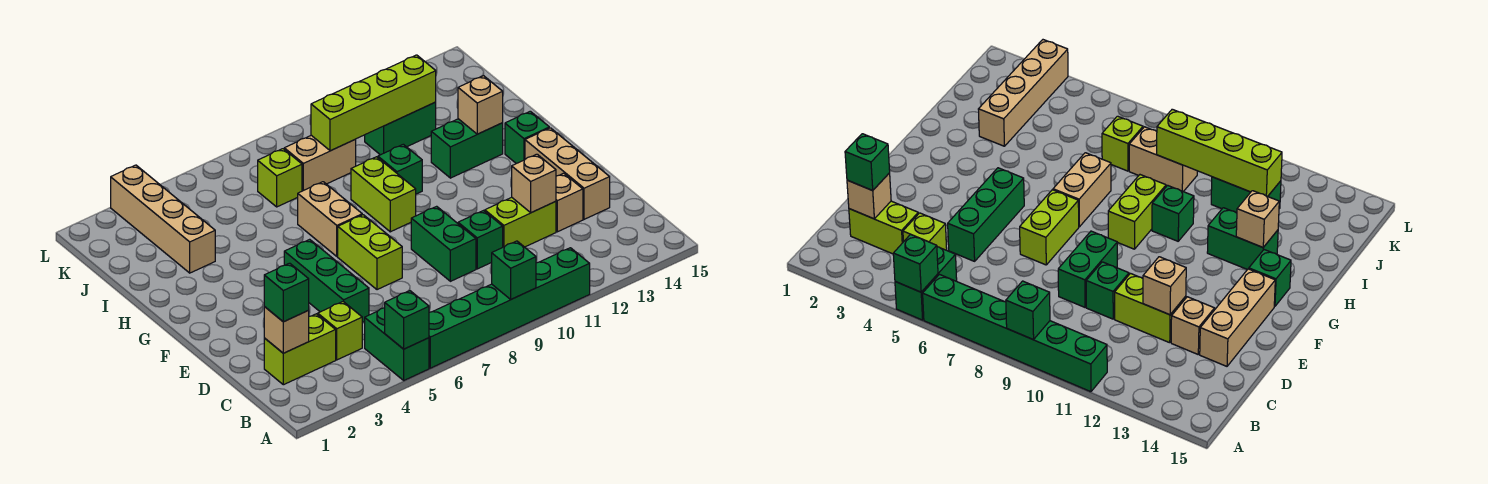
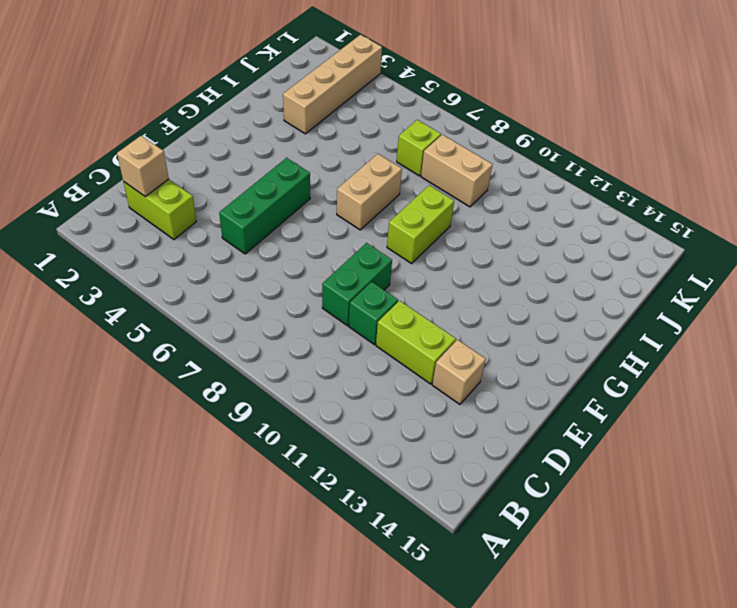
none -> green 1x2 brick [365,308,429,380]
none -> green 1x6 brick [429,248,590,368]
none -> lime 1x1 brick [318,302,362,360]

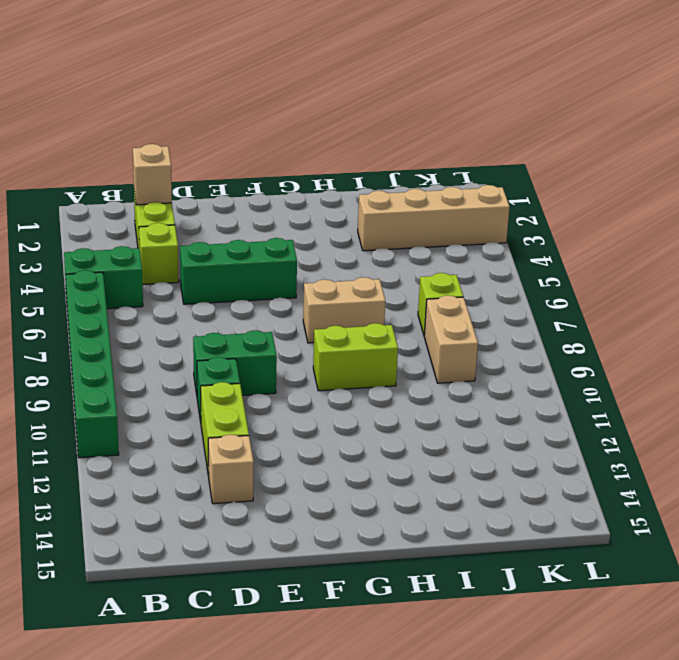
none -> tan 1x3 brick [525,128,610,219]
none -> lime 1x2 brick [338,215,402,290]
none -> green 1x1 brick [505,111,549,164]

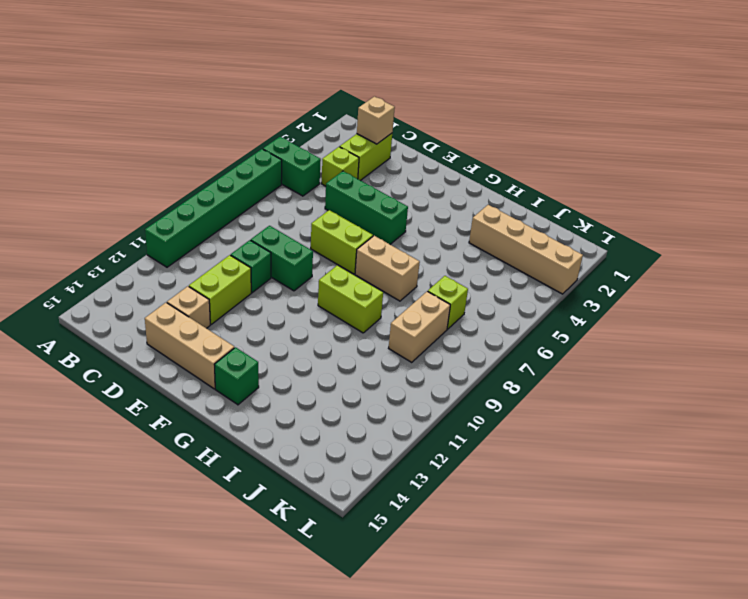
none -> green 1x1 brick [378,144,422,194]
none -> green 1x2 brick [431,119,503,178]
none -> green 1x2 brick [365,102,436,155]

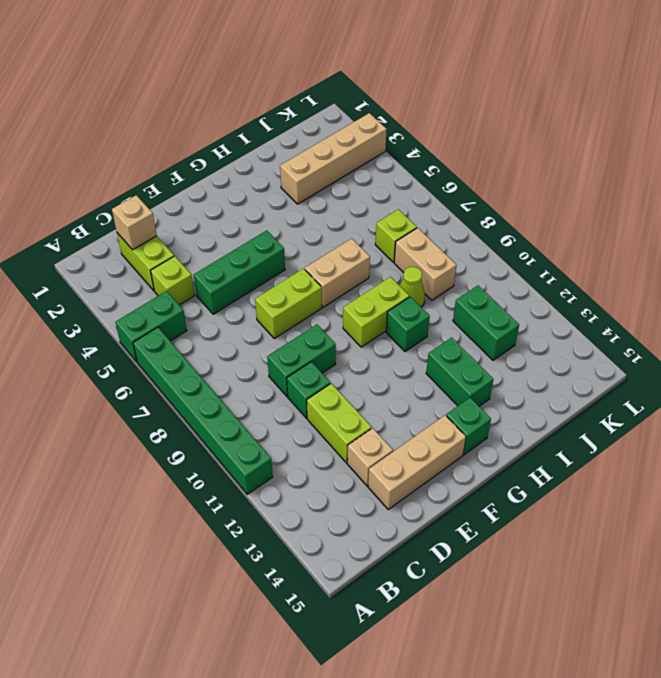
lime 1x1 cone [400,267,425,307] -> none
none -> green 1x1 brick [385,291,429,349]
none -> green 1x1 brick [492,241,536,299]
none -> tan 1x1 brick [512,154,556,213]

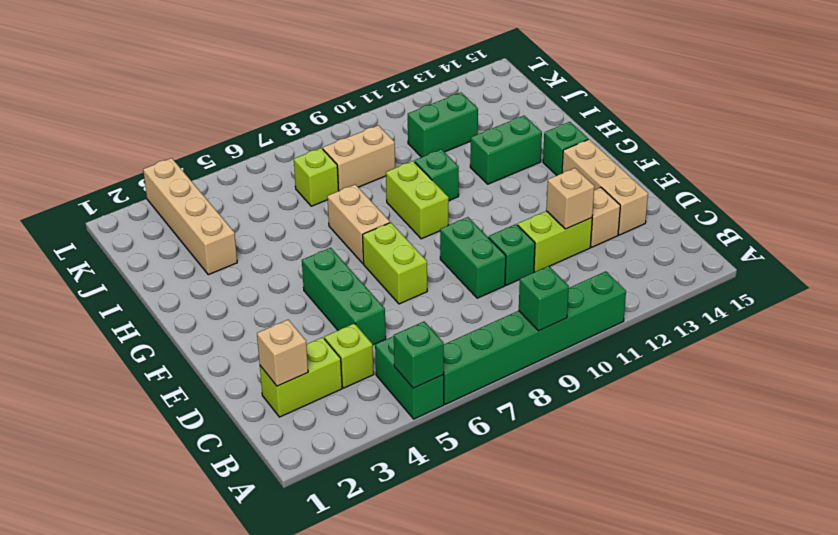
none -> tan 1x1 brick [458,76,503,134]
none -> lime 1x4 brick [311,55,436,151]
none -> green 1x1 brick [264,263,309,322]

